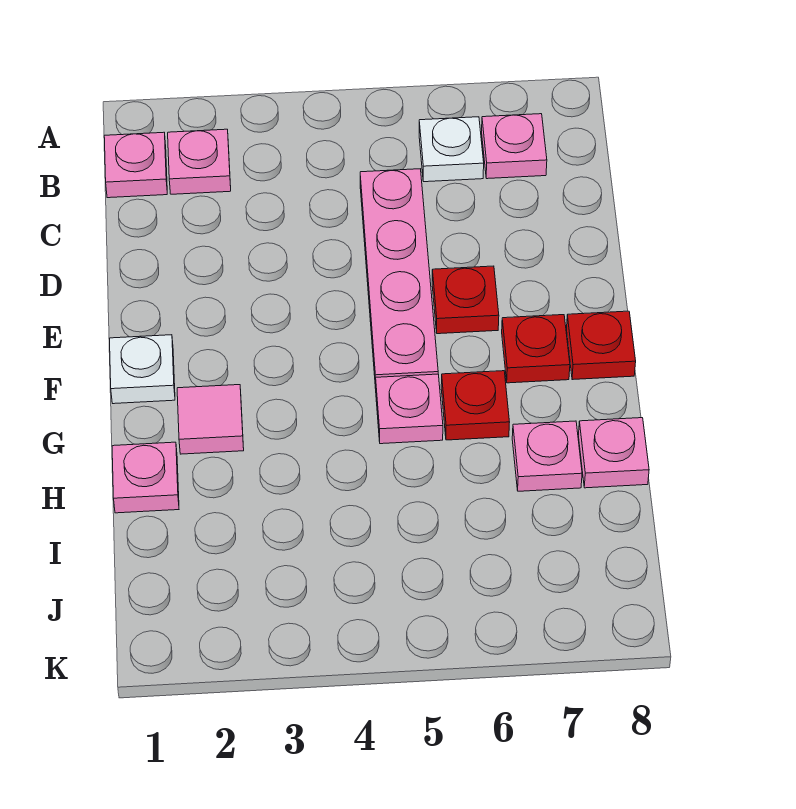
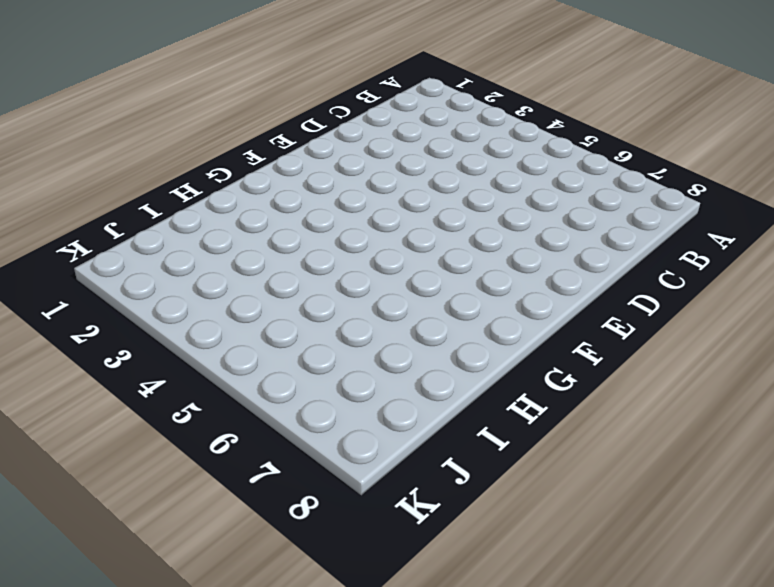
none -> pink 1x1 plate [104,132,167,198]
none -> pink 1x1 plate [168,129,231,194]
none -> white 1x1 plate [419,117,484,182]

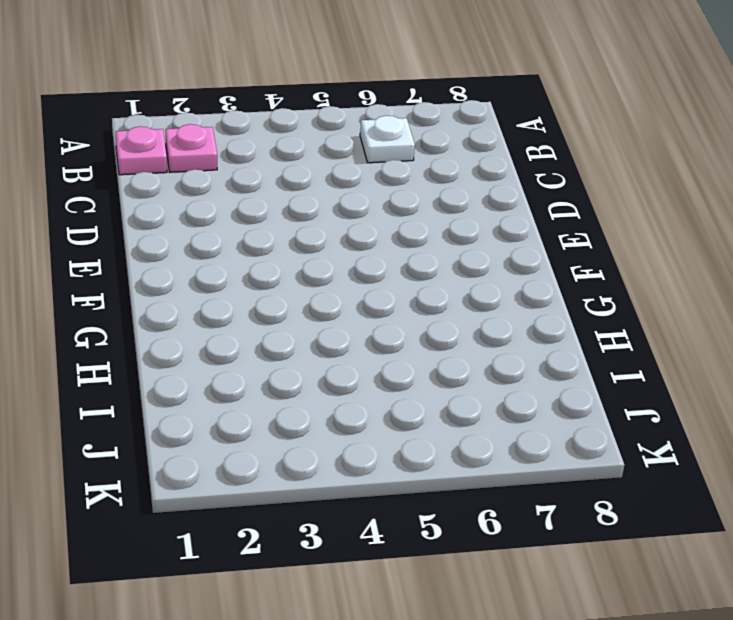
none -> pink 1x1 plate [482,114,547,179]
none -> pink 1x4 plate [360,169,438,388]
none -> red 1x1 plate [432,266,499,334]

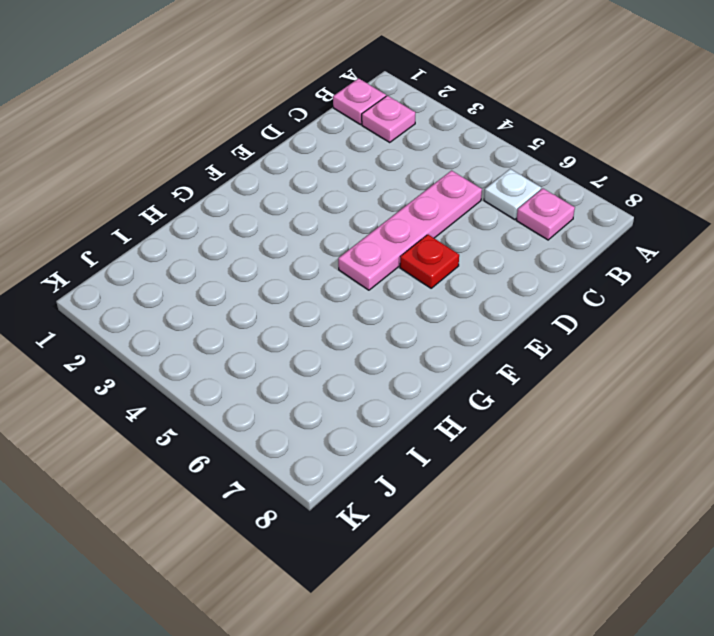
none -> white 1x1 plate [110,335,175,404]
none -> red 1x1 plate [502,315,570,383]
none -> red 1x1 plate [567,311,636,380]

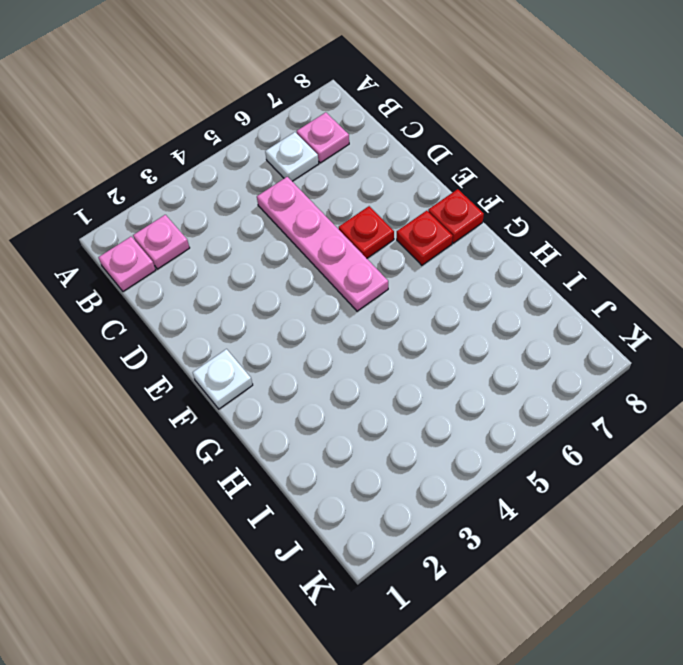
none -> pink 1x1 tile [177,385,244,454]
none -> pink 1x1 plate [376,374,443,444]
none -> red 1x1 plate [441,371,510,440]

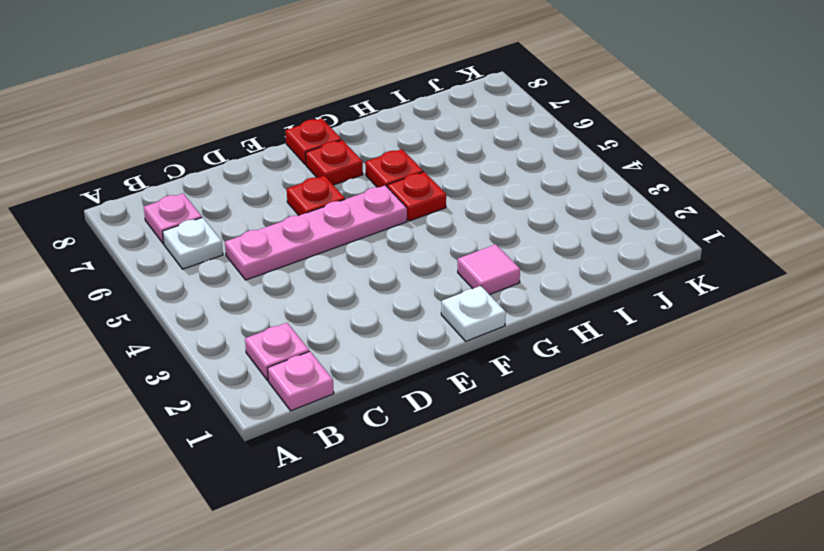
red 1x1 plate [387,172,446,221] -> pink 1x1 plate [376,374,443,444]
none -> pink 1x1 plate [112,442,179,513]
none -> pink 1x1 plate [512,421,582,491]
none -> pink 1x1 plate [578,418,649,488]

